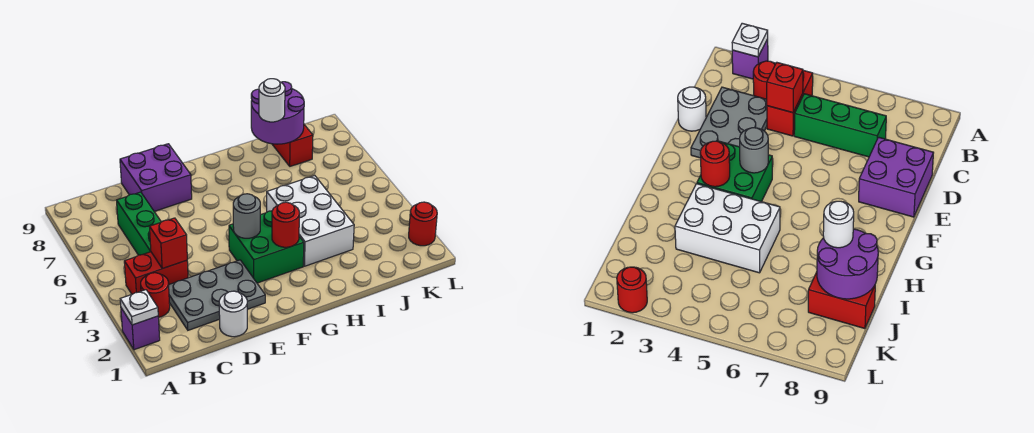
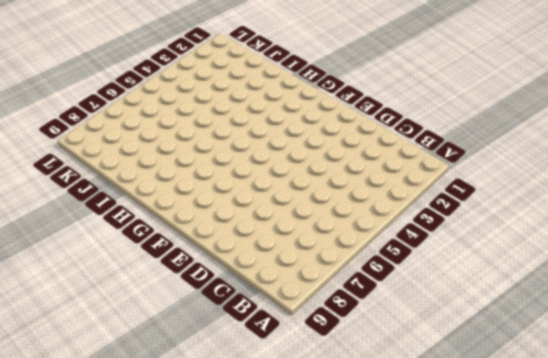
none -> purple 1x1 brick [121,308,160,350]
none -> red 1x1 round brick [141,273,170,317]
none -> red 1x2 brick [124,252,188,294]

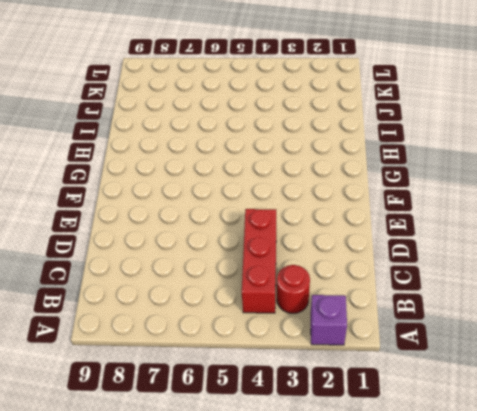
red 1x3 brick [242,209,276,313] -> red 1x2 brick [124,252,188,294]
none -> grey 2x3 plate [169,260,265,330]
none -> green 1x3 brick [117,192,161,255]
none -> white 1x1 round brick [219,291,247,337]

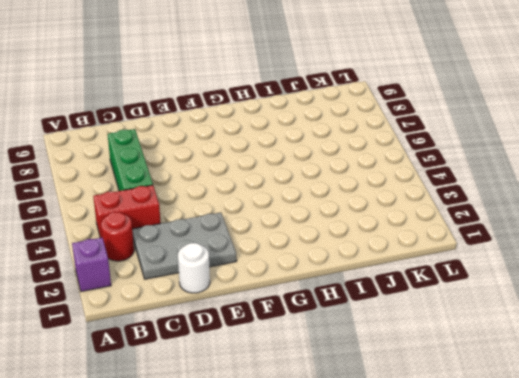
none -> purple 2x2 brick [120,144,192,211]
none -> green 2x2 brick [229,211,304,283]
none -> white 2x3 brick [267,176,354,266]

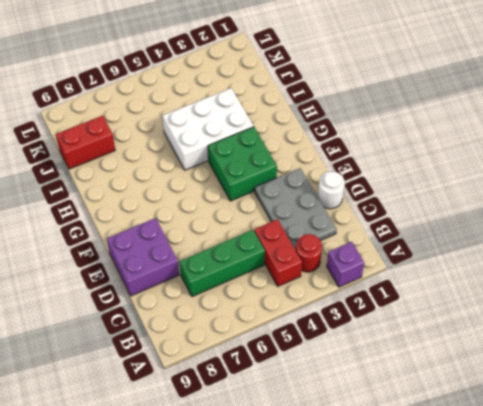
none -> red 1x1 round brick [409,202,437,246]
none -> white 1x1 plate [120,290,158,325]
none -> red 1x1 brick [150,218,187,269]

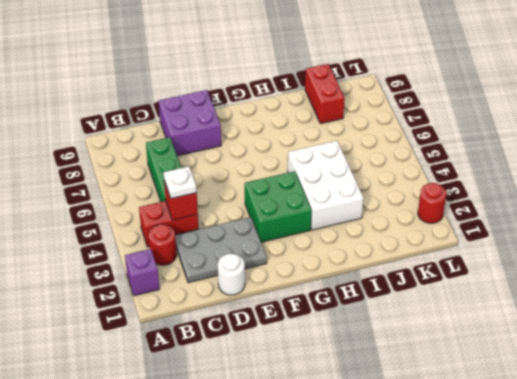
white 1x1 plate [163,166,197,199] -> white 1x1 plate moved to [120,290,158,325]
none -> grey 1x1 round brick [233,194,260,238]
none -> red 1x1 round brick [272,202,299,247]
none -> purple 2x2 round brick [251,82,304,144]

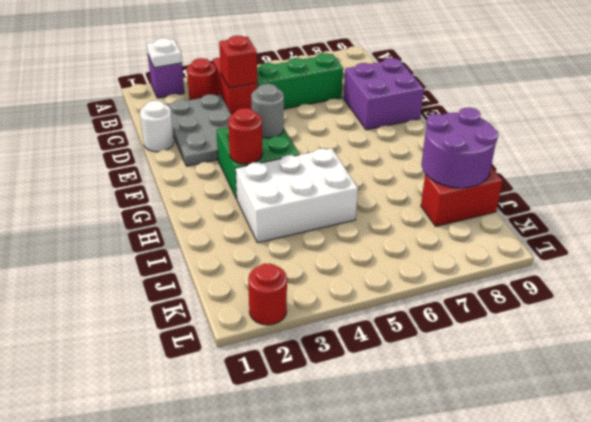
none -> white 1x1 round brick [259,79,285,122]

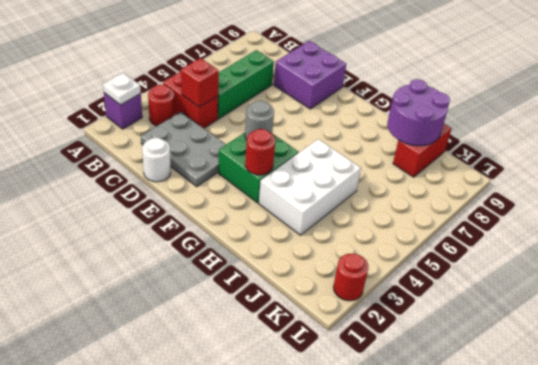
none -> white 1x1 round brick [259,79,285,122]

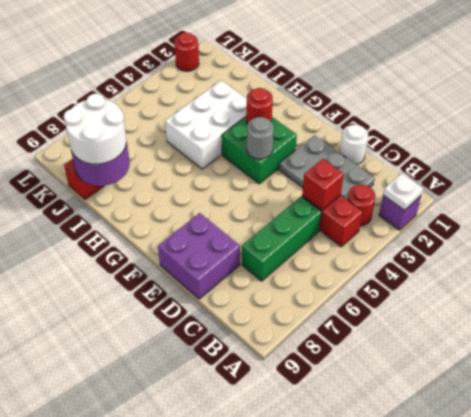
white 2x2 round brick [64,94,126,164] -> white 1x1 round brick [259,79,285,122]

